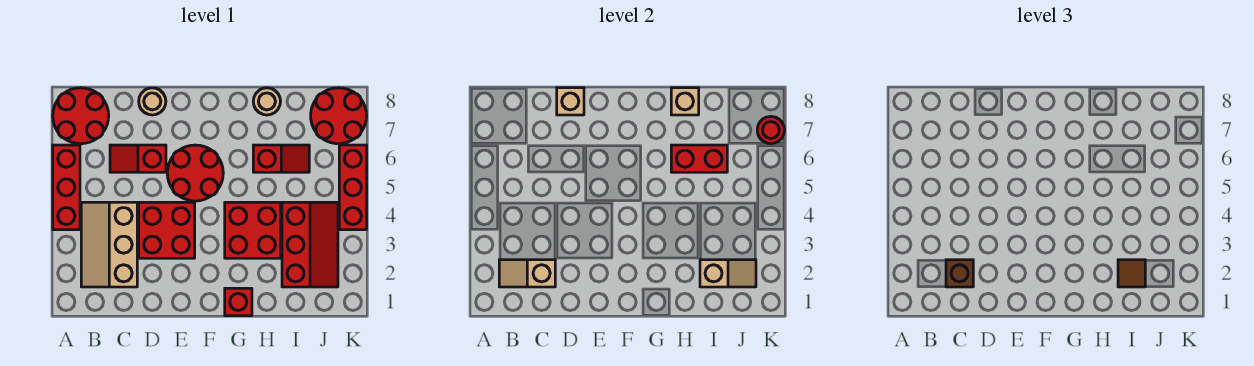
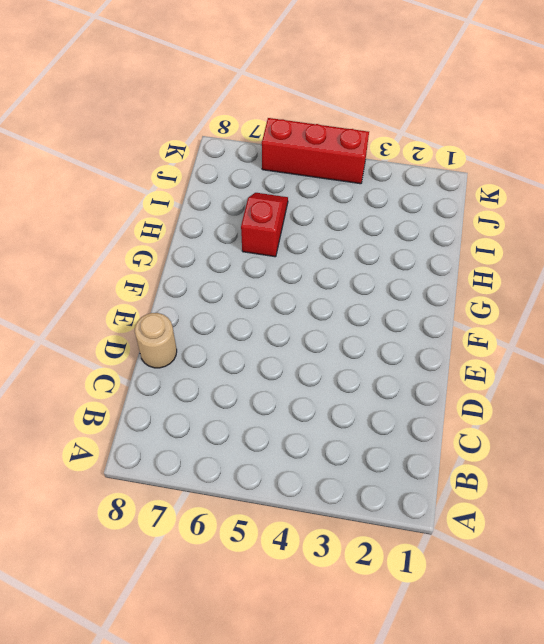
none -> red 1x3 brick [53,145,80,230]
none -> red 2x2 round brick [53,88,109,144]
none -> tan 2x3 slope [81,202,137,287]

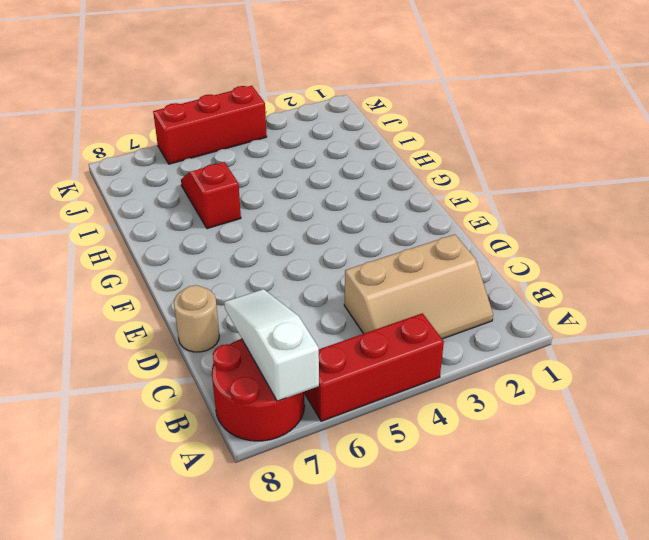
white 1x3 slope [224,289,319,401] -> none
none -> red 1x2 slope [110,145,166,172]
none -> red 2x2 brick [139,202,195,258]
none -> red 2x2 round brick [167,145,223,201]

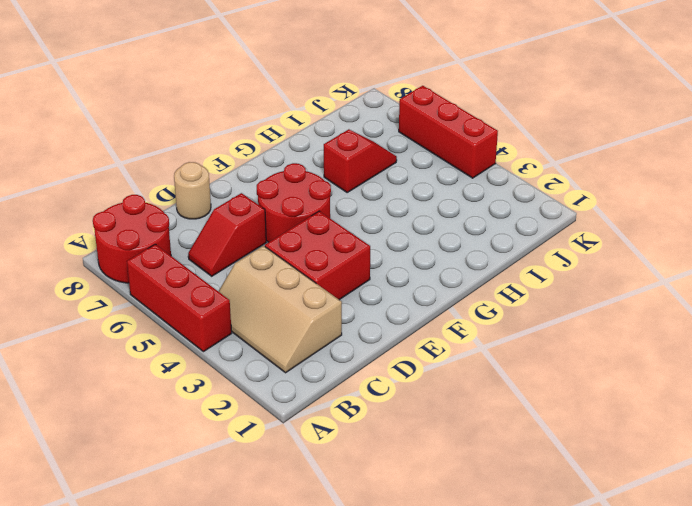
none -> red 1x1 brick [225,288,252,316]
none -> red 2x2 brick [225,202,281,258]
none -> tan 1x1 round brick [253,88,281,115]

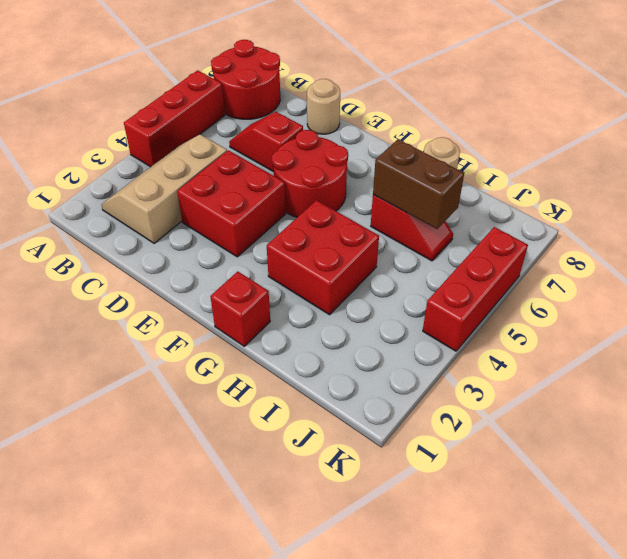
brown 1x2 brick [373,139,464,229] -> red 1x2 brick [671,145,727,172]
none -> red 2x3 slope [282,202,338,287]
none -> red 2x2 round brick [311,88,367,144]
none -> tan 1x2 slope [499,260,555,287]

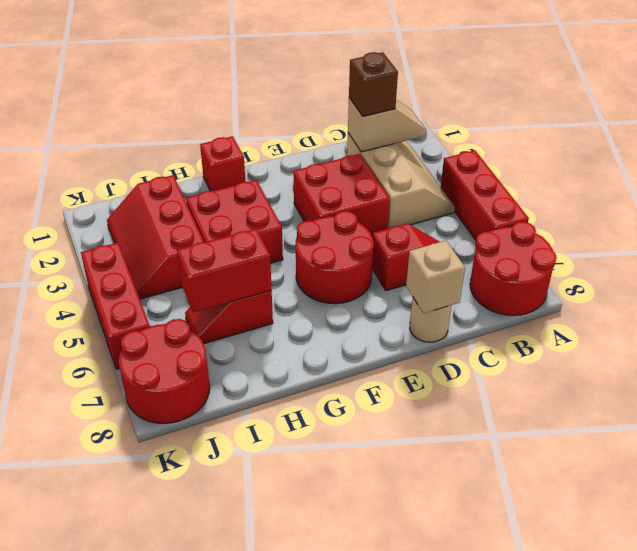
none -> tan 1x1 round brick [253,88,281,115]
none -> tan 1x1 brick [671,88,699,115]
none -> tan 1x2 slope [700,260,756,287]

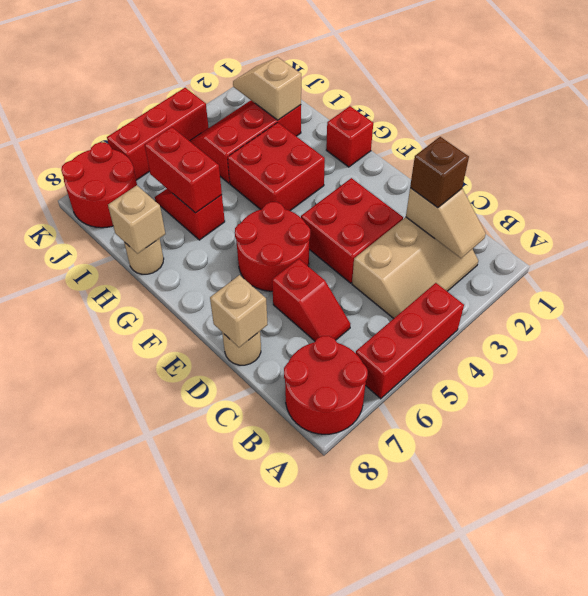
none -> red 1x1 round brick [757,117,784,144]
none -> brown 1x1 tile [1118,260,1145,287]

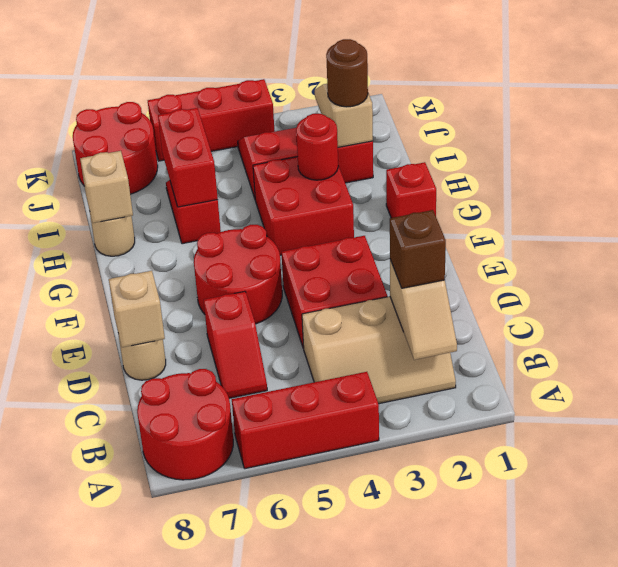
red 1x1 round brick [296,114,338,180] -> red 1x1 round brick moved to [757,117,784,144]
brown 1x1 round brick [326,39,368,107] -> brown 1x1 tile [1118,260,1145,287]

